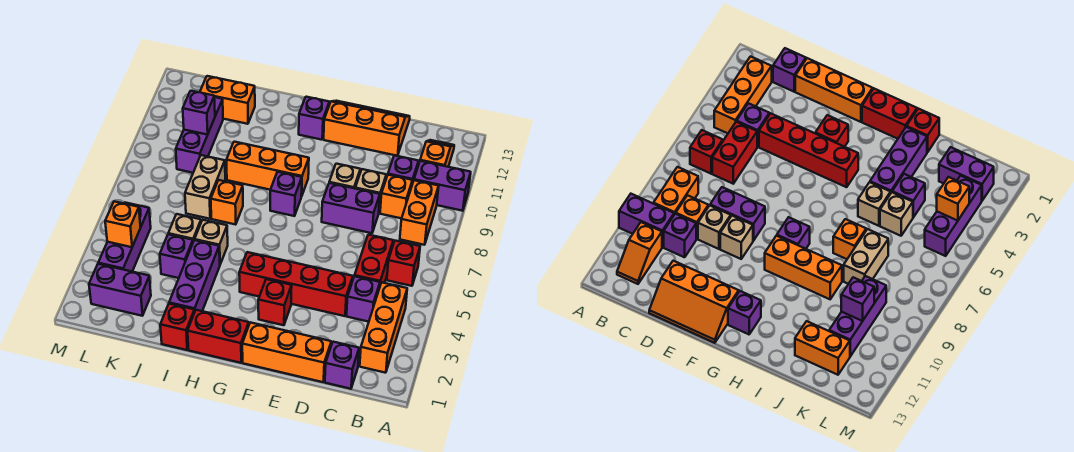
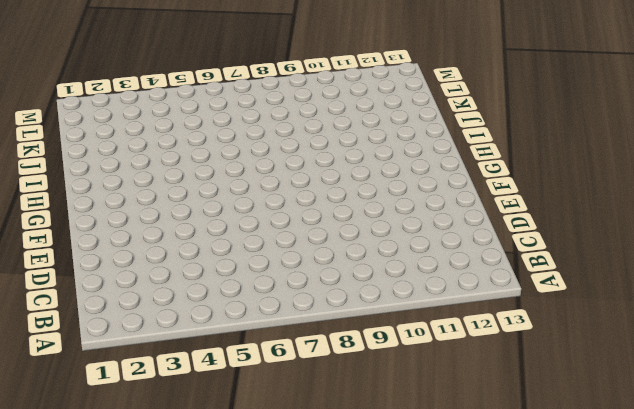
none -> purple 1x2 brick [414,161,471,211]
none -> orange 1x3 brick [360,283,407,373]
none -> red 1x1 brick [387,241,420,286]
none -> orange 1x2 brick [400,180,439,245]

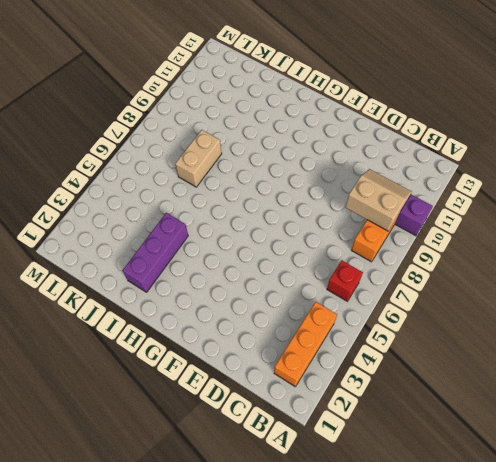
tan 2x2 slope [345,169,412,231] -> none
none -> orange 1x2 slope [420,140,454,167]
none -> purple 1x1 brick [325,342,359,389]
none -> purple 1x1 brick [347,276,380,322]
none -> red 1x2 brick [355,235,393,285]

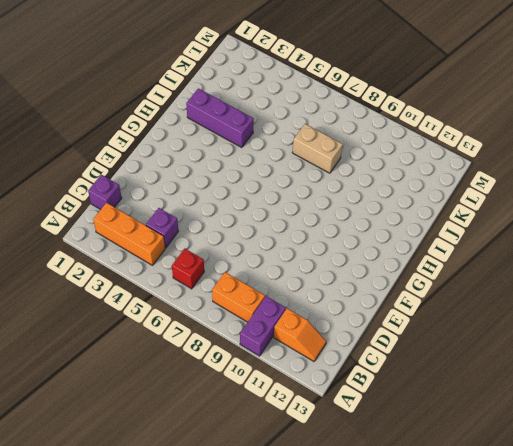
none -> red 1x2 brick [355,235,393,285]
none -> orange 1x1 brick [380,175,412,218]
none -> purple 1x1 brick [388,155,419,184]
none -> orange 1x3 brick [242,322,331,382]

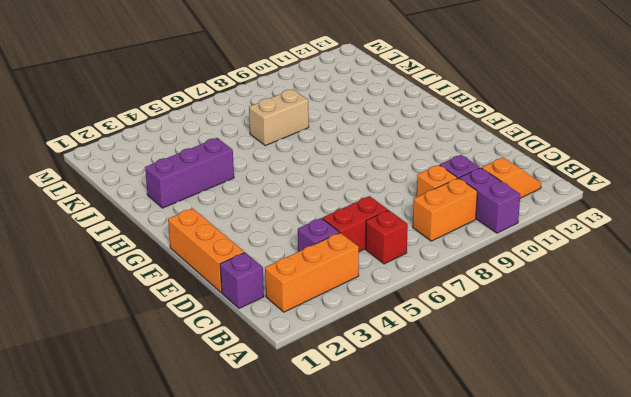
none -> red 1x4 brick [239,252,353,316]
none -> purple 1x2 brick [322,183,380,233]
none -> tan 1x1 brick [355,169,386,212]
none -> orange 2x3 slope [324,101,410,156]

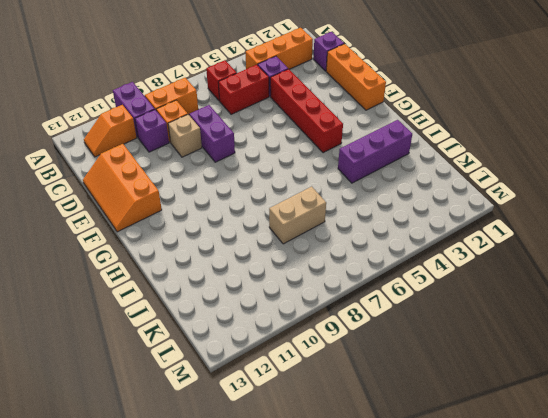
none -> tan 1x1 brick [329,164,360,188]
none -> red 1x1 brick [258,279,292,325]
none -> red 1x2 brick [188,310,249,363]
none -> purple 1x1 brick [270,172,302,216]

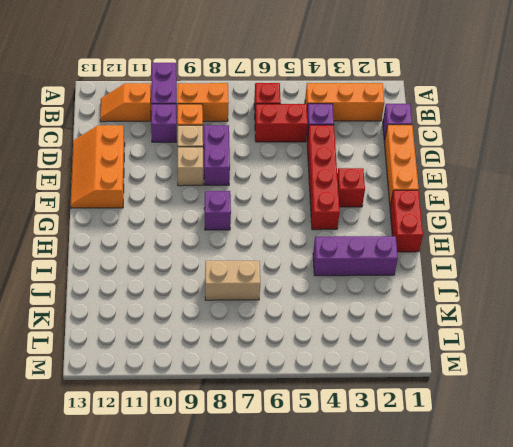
none -> orange 1x3 brick [226,142,309,196]
none -> purple 1x1 brick [299,97,329,140]
none -> red 1x1 brick [160,304,195,350]
none -> tan 1x1 brick [195,220,228,264]

